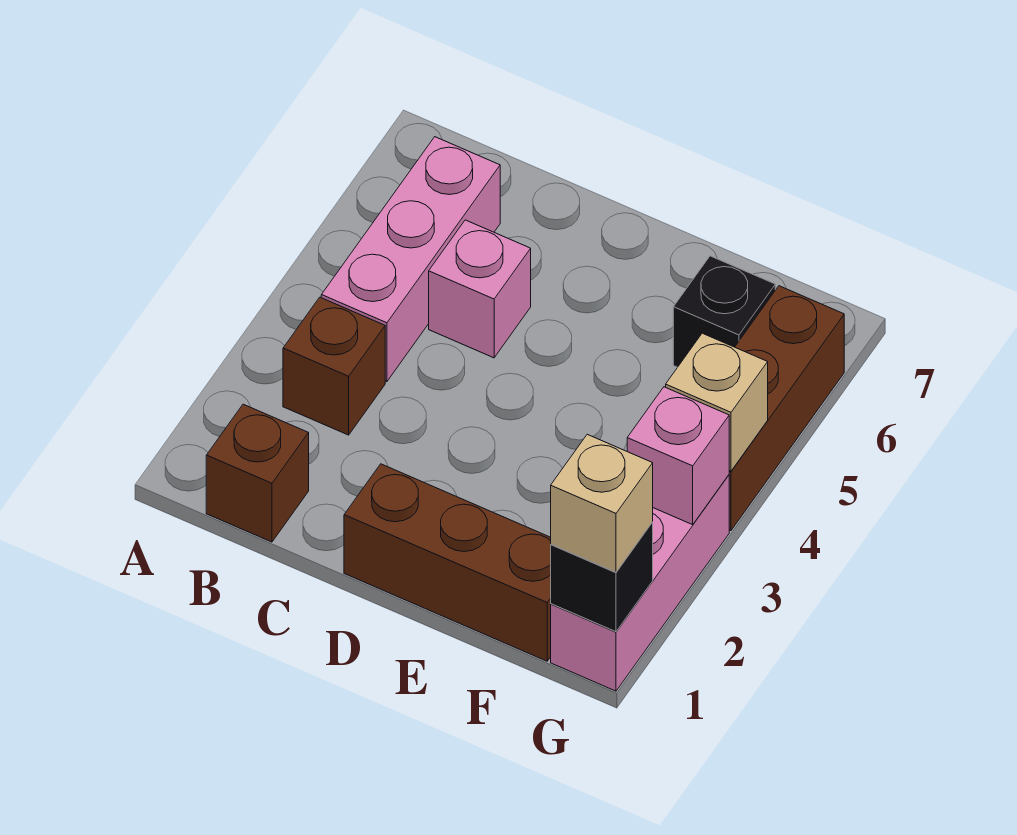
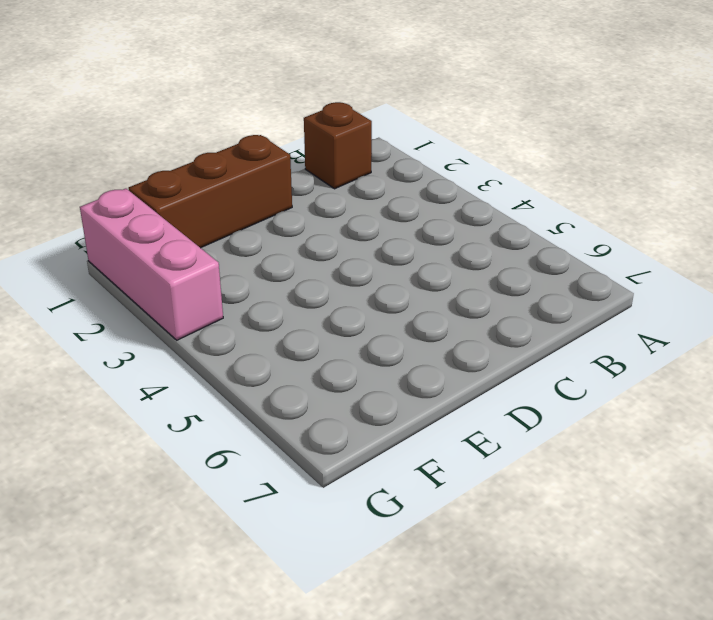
none -> brown 1x1 brick [283,297,385,435]
none -> pink 1x3 brick [321,137,500,382]
none -> pink 1x1 brick [429,220,531,358]

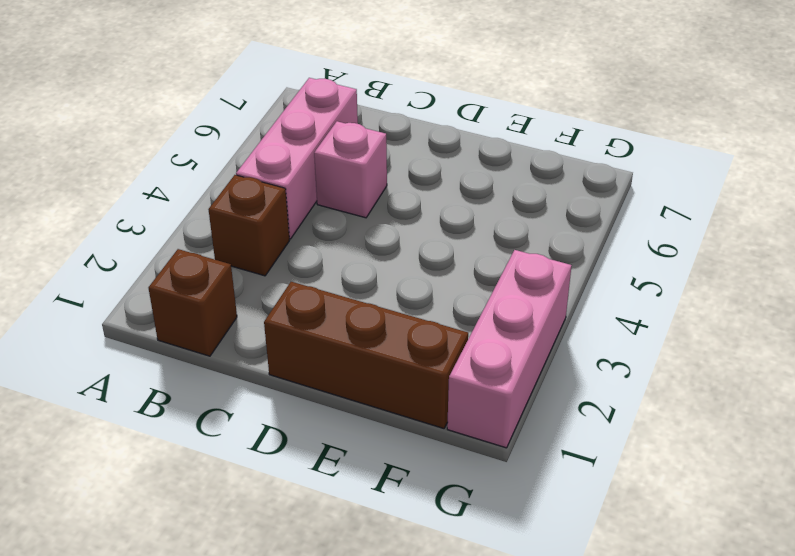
none -> black 1x1 brick [673,256,775,367]
none -> brown 1x3 brick [729,286,844,531]
none -> black 1x1 brick [551,522,653,632]

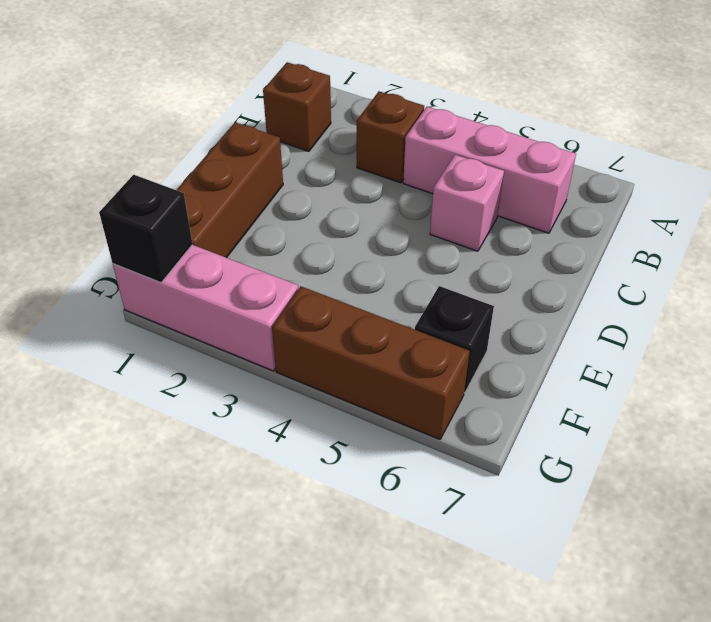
none -> pink 1x1 brick [627,387,729,525]
none -> tan 1x1 brick [666,333,768,471]
none -> tan 1x1 brick [551,434,653,572]

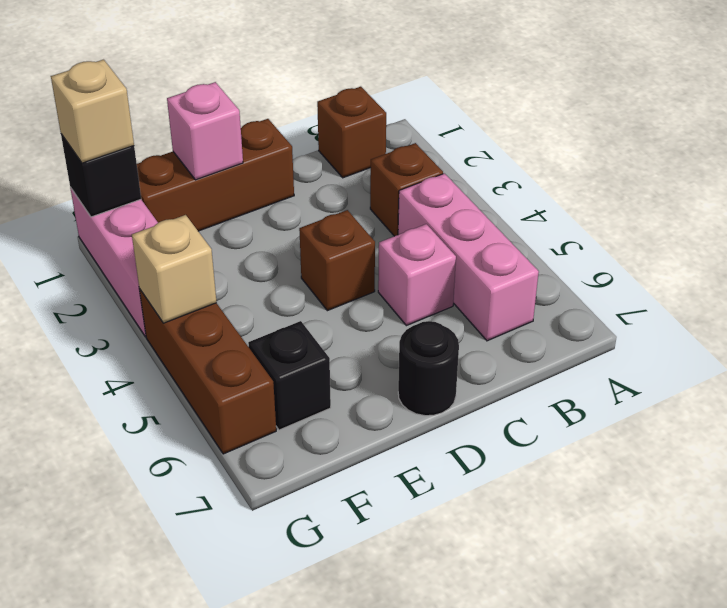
brown 1x1 brick [299,210,375,311] -> none
black 1x1 round brick [398,321,459,416] -> none
pink 1x1 brick [167,82,243,180] -> pink 1x1 brick moved to [627,387,729,525]

